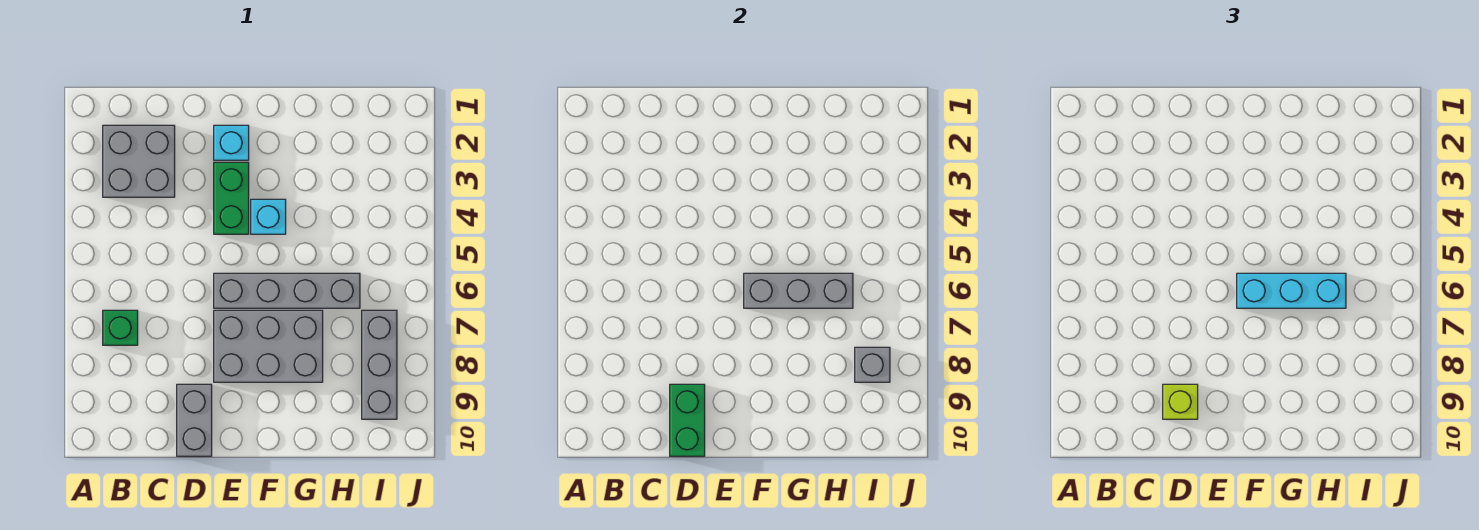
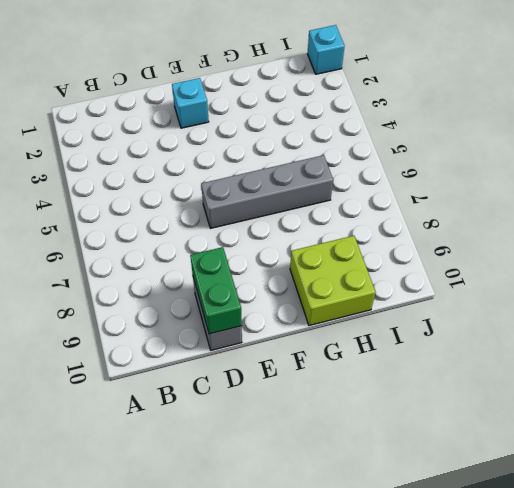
lime 2x2 brick [290,236,376,325] -> none
cyan 1x1 brick [307,25,345,74] -> cyan 1x1 brick moved to [251,199,286,234]
none -> grey 2x2 brick [103,125,175,197]
none -> green 1x1 brick [103,310,138,345]
none -> green 1x2 brick [214,162,249,234]

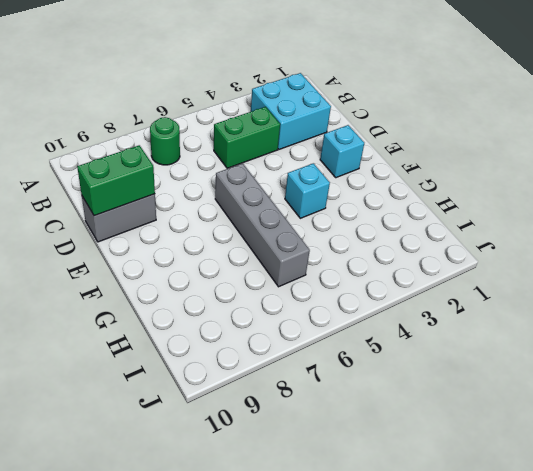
cyan 2x2 brick [251,73,331,149] -> grey 2x2 brick [103,125,175,197]
green 1x1 round brick [150,117,180,165] -> green 1x1 brick [103,310,138,345]
green 1x2 brick [214,107,280,168] -> green 1x2 brick moved to [214,162,249,234]
none -> grey 2x3 brick [214,310,323,382]
none -> grey 1x3 brick [362,310,397,419]
none -> grey 1x3 brick [744,273,853,308]

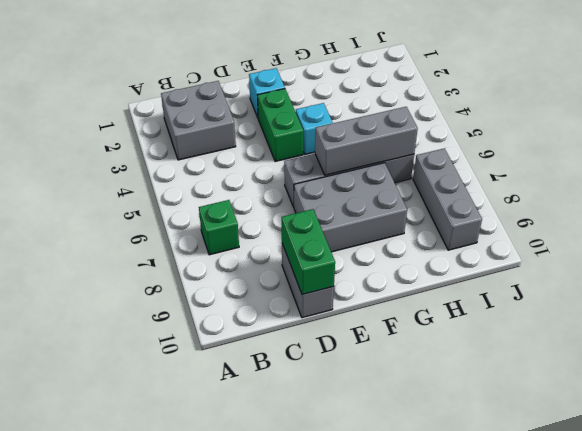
none -> grey 1x1 brick [855,347,890,382]
none -> lime 1x1 brick [1163,384,1198,419]
none -> cyan 1x3 brick [1237,273,1346,308]

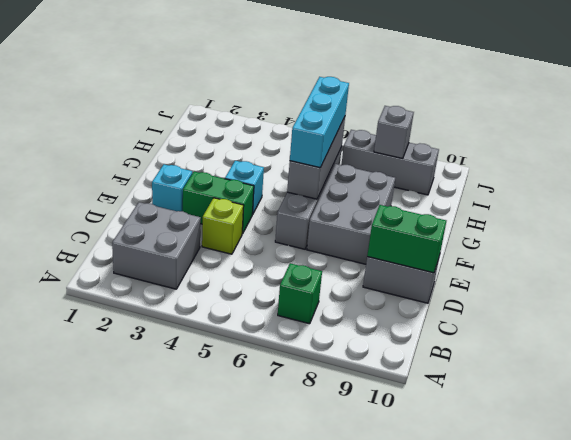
lime 1x1 brick [202,198,244,254] -> lime 1x1 brick moved to [1163,384,1198,419]

